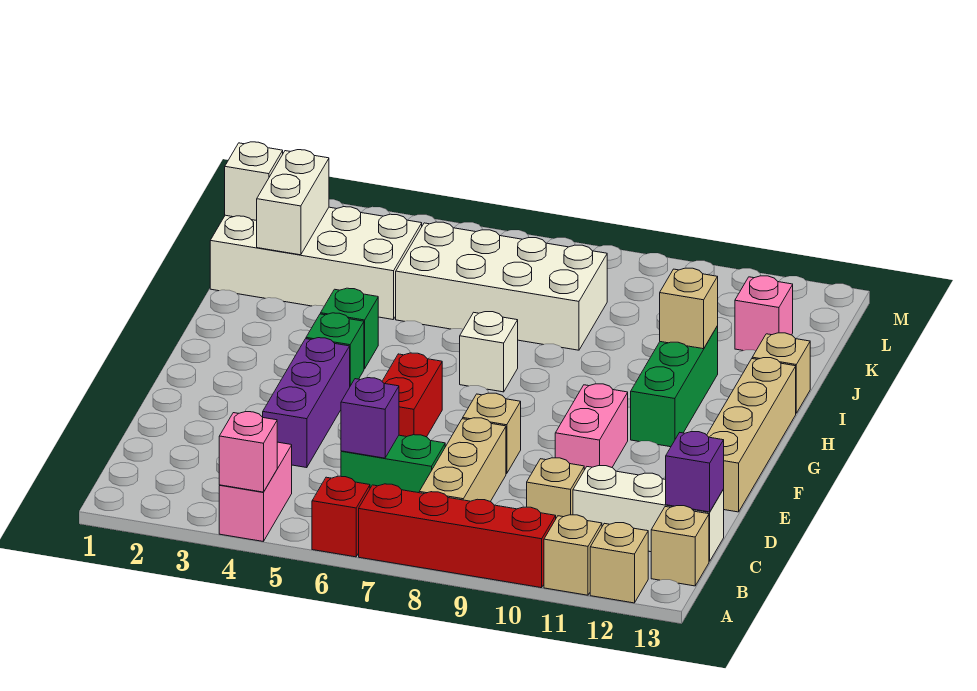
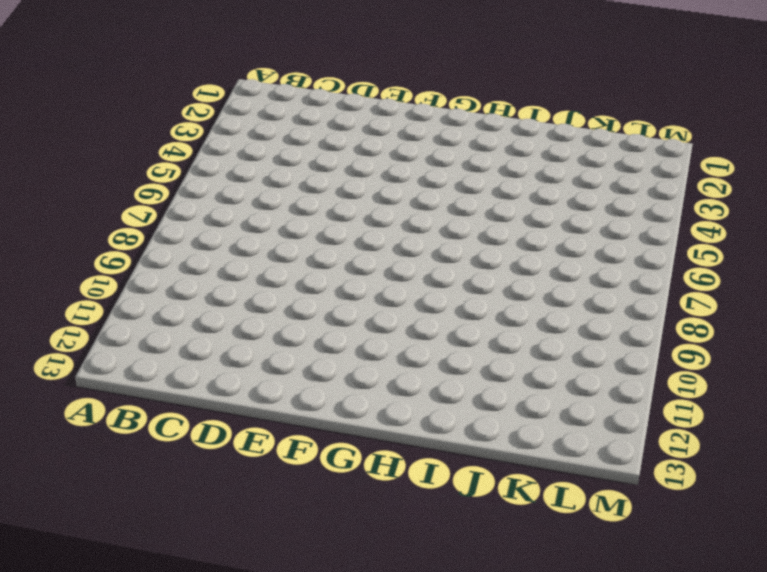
none -> pink 1x2 brick [219,442,292,541]
none -> red 1x1 brick [312,476,370,557]
none -> red 1x4 brick [359,484,556,588]

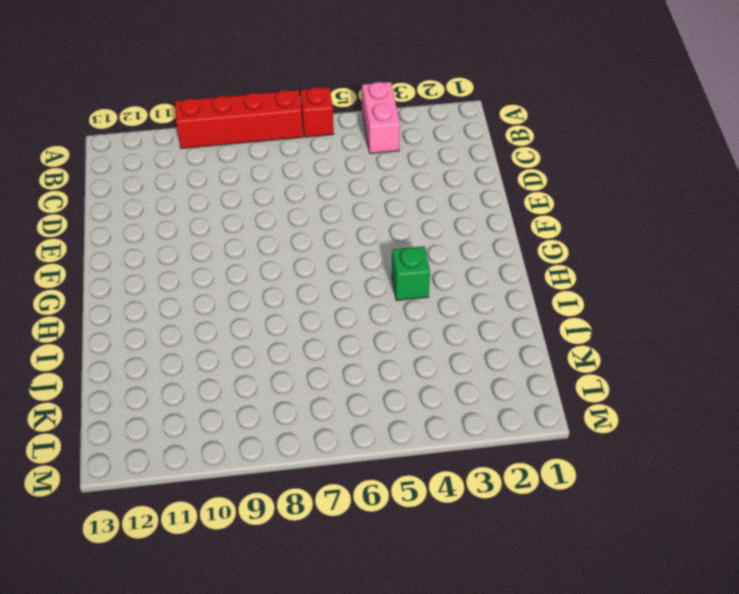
none -> tan 1x1 brick [544,515,602,595]
none -> tan 1x1 brick [590,523,648,603]
none -> tan 1x3 brick [419,418,506,502]

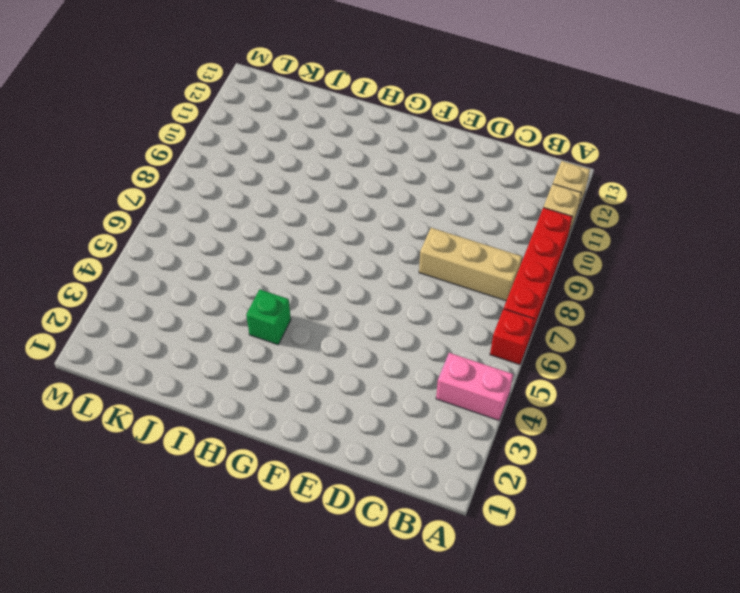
none -> tan 1x1 brick [651,506,709,586]
none -> green 1x2 brick [341,435,445,493]
none -> tan 1x1 brick [527,458,584,518]

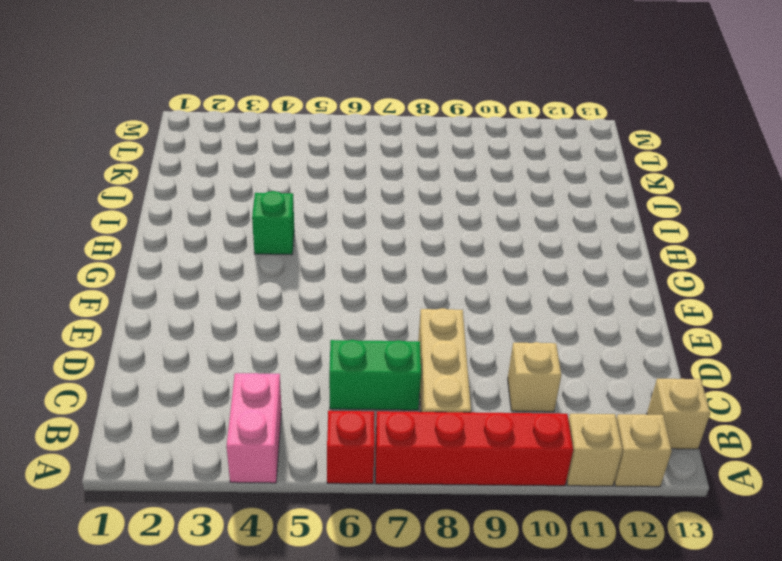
none -> white 1x3 brick [573,466,724,561]
none -> purple 1x3 brick [263,338,350,468]
none -> red 1x2 brick [382,353,442,437]

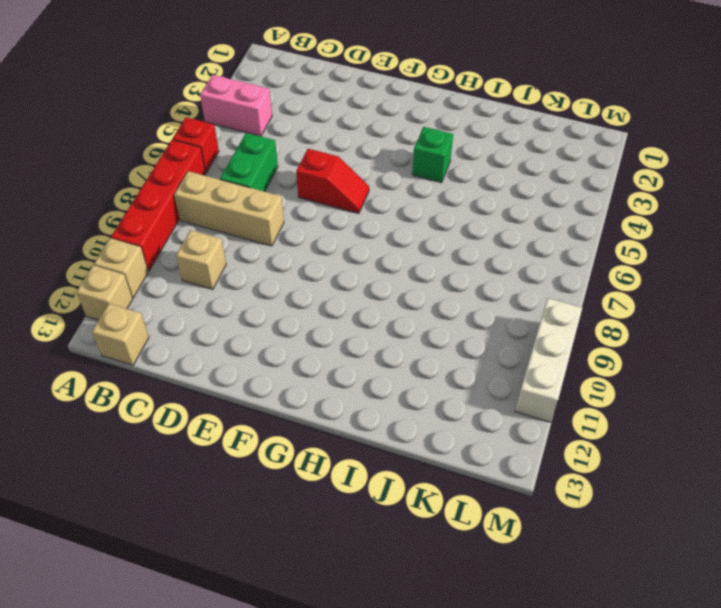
red 1x2 slope [296,149,369,214] -> red 1x2 brick [382,353,442,437]
white 1x3 brick [515,298,582,422] -> white 1x3 brick moved to [573,466,724,561]
none -> purple 1x3 brick [263,338,350,468]
none -> tan 1x1 brick [463,393,521,474]
none -> pink 1x2 brick [555,384,628,470]

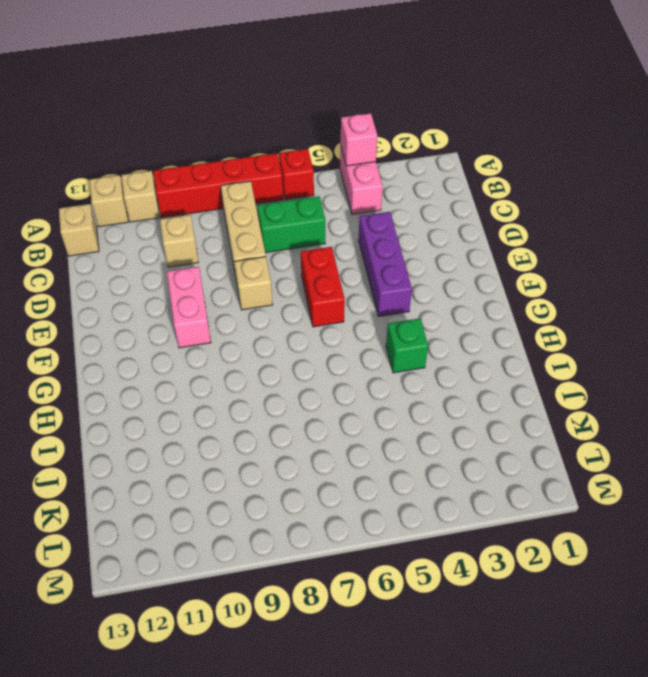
none -> white 1x3 brick [573,466,724,561]
none -> tan 1x4 brick [707,358,796,512]
none -> green 1x1 brick [306,313,364,386]

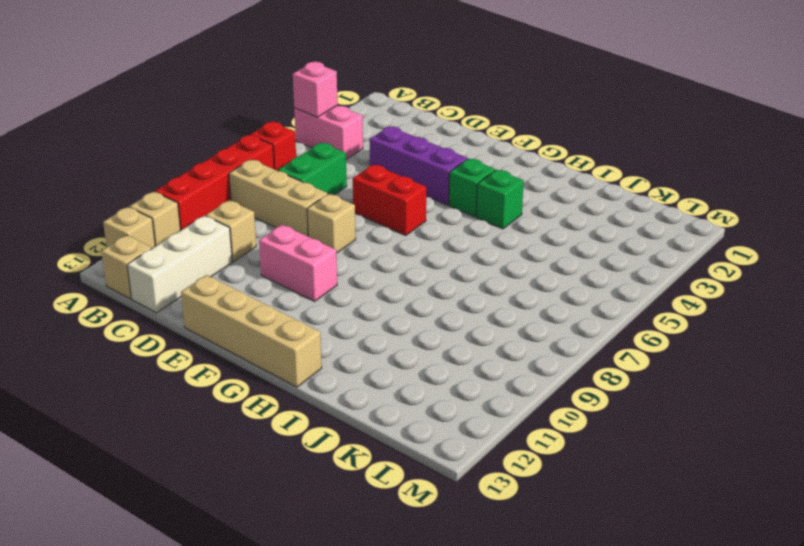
none -> green 1x3 brick [631,326,718,447]
none -> white 1x1 brick [460,312,518,392]
none -> tan 1x1 brick [752,333,810,413]

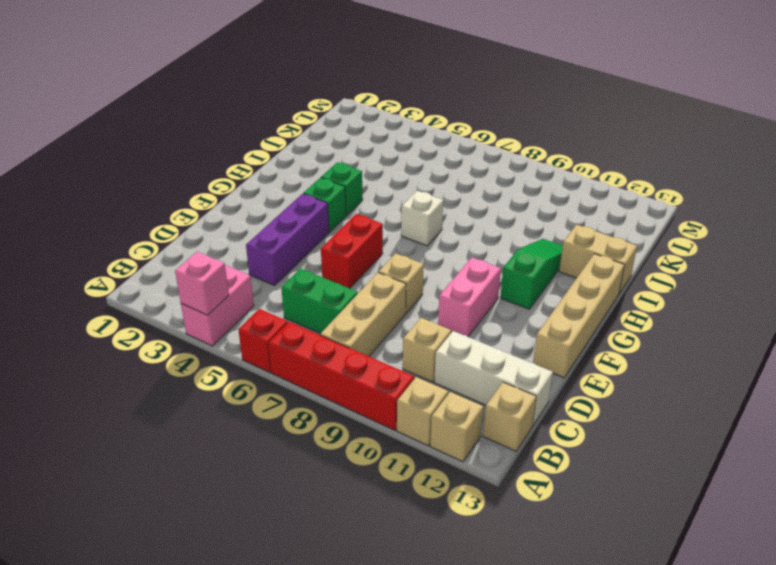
green 1x3 slope [500,239,563,309] -> green 1x3 brick [631,326,718,447]
tan 1x2 brick [559,225,637,294] -> tan 1x1 brick [752,333,810,413]
none -> white 2x4 brick [210,207,422,320]
none -> white 2x4 brick [396,222,607,350]
none -> pink 1x1 brick [735,276,793,351]

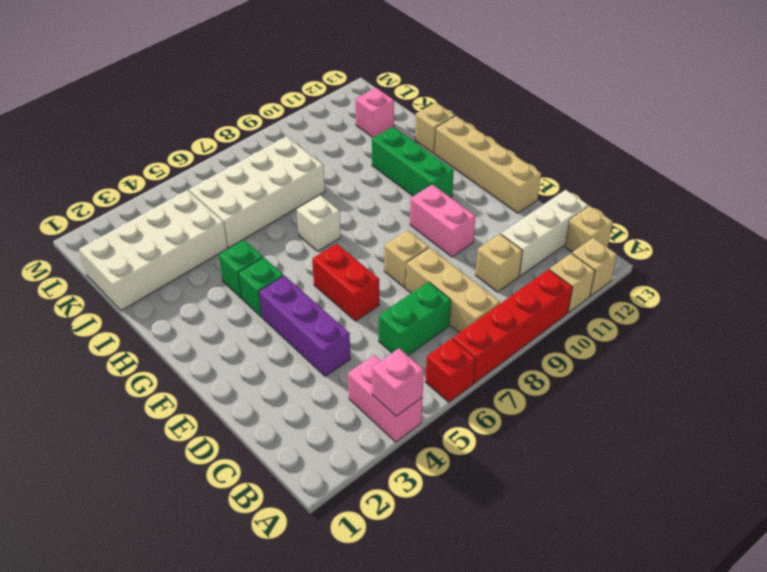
none -> purple 1x1 brick [341,378,399,458]
none -> purple 1x1 brick [666,432,724,512]
none -> tan 1x1 brick [660,268,718,349]

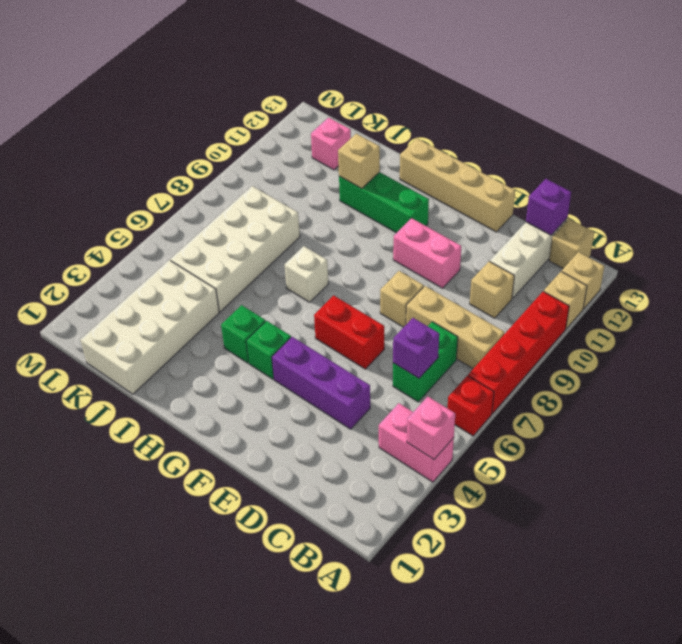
none -> tan 1x1 brick [752,333,810,413]
none -> white 1x2 brick [257,150,329,255]
none -> white 1x1 brick [225,142,283,221]

